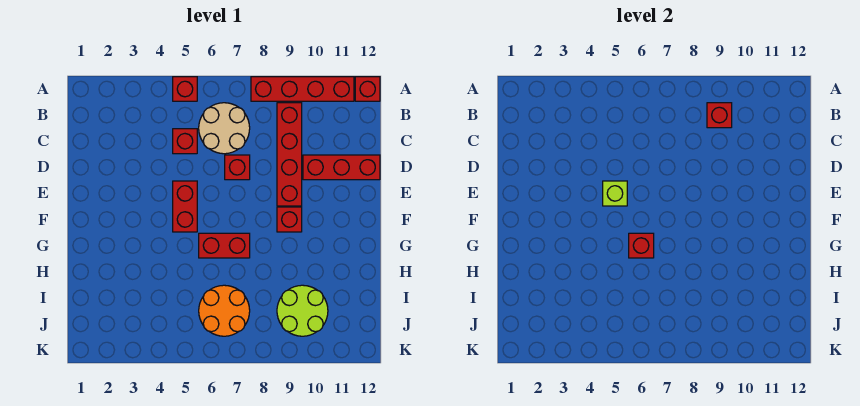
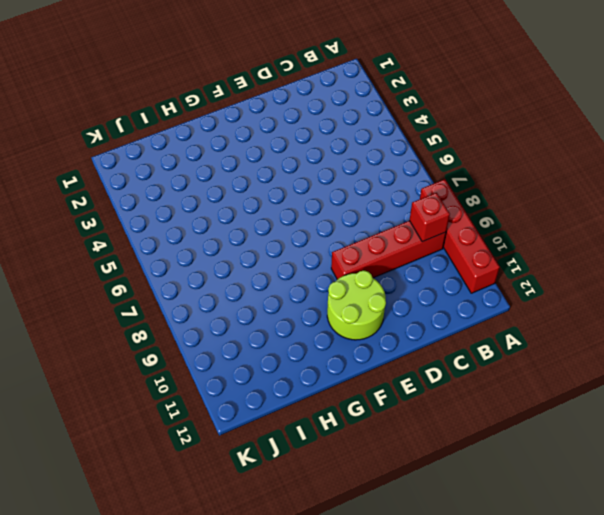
lime 2x2 round brick [327,271,386,340] -> lime 2x2 round brick moved to [277,285,328,336]
none -> red 1x1 brick [173,77,197,101]
none -> red 1x1 brick [355,77,380,101]
none -> tan 2x2 round brick [199,103,250,154]

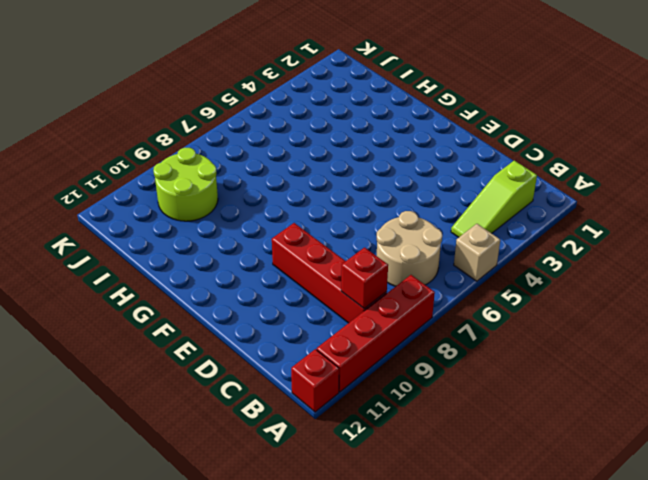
tan 1x1 brick [454,224,500,281] -> red 1x1 brick [173,77,197,101]
lime 1x3 slope [451,161,537,237] -> none
none -> red 1x1 brick [173,129,197,154]
none -> red 1x1 brick [225,155,250,180]
none -> red 1x3 brick [303,155,380,180]

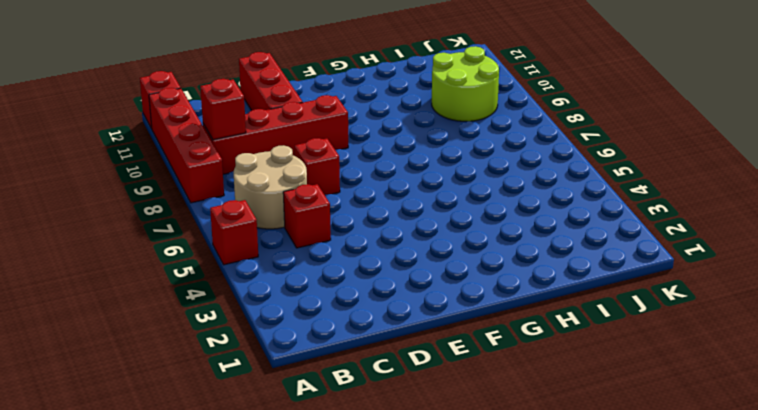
none -> red 1x2 brick [173,181,197,232]
none -> red 1x1 brick [277,207,302,232]
none -> red 1x2 brick [199,233,250,258]

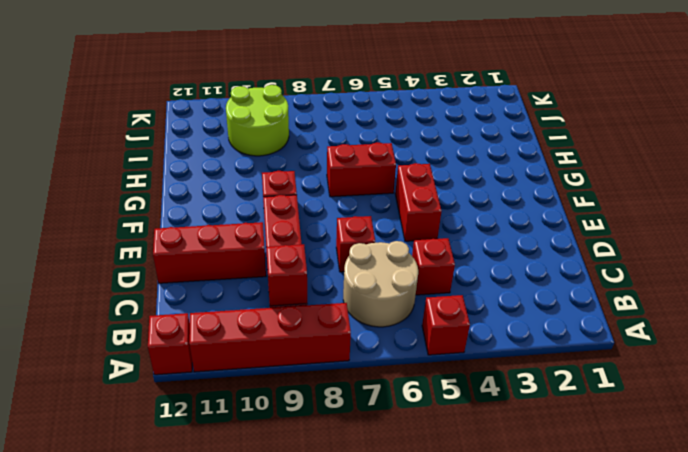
none -> orange 2x2 round brick [199,285,250,336]
none -> lime 1x1 brick [603,181,627,206]
none -> red 1x1 brick [629,233,654,258]

